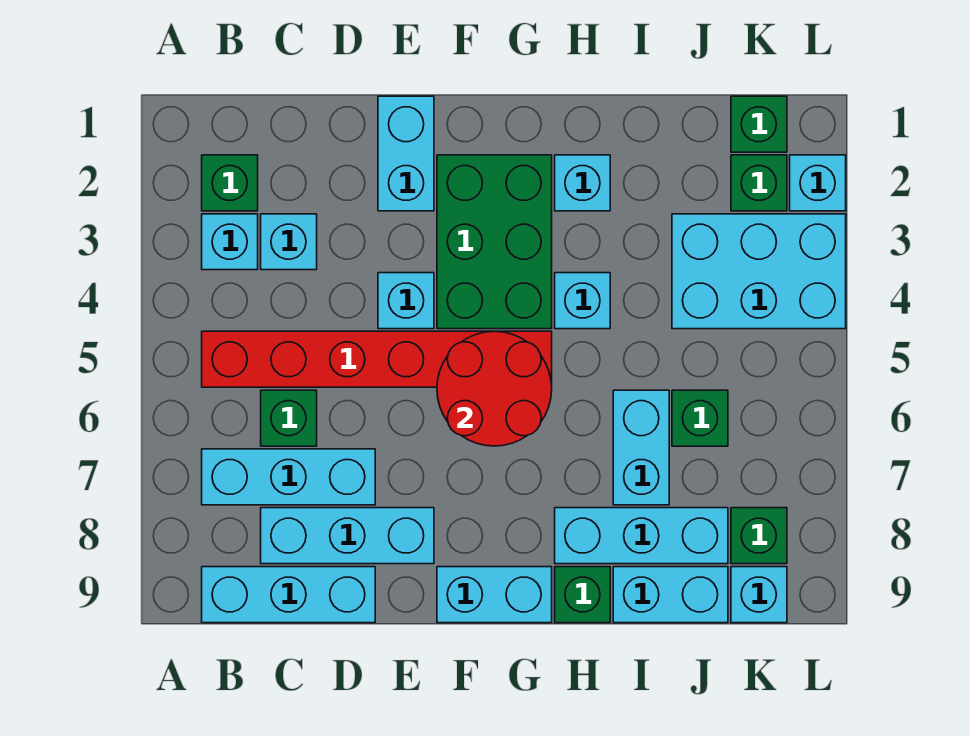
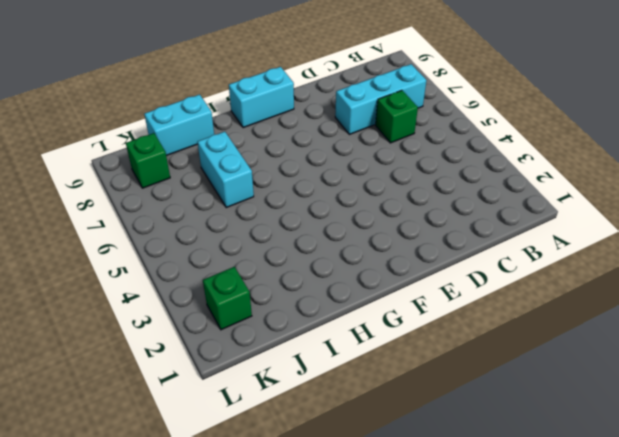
none -> green 1x1 brick [202,155,258,211]
none -> cyan 1x1 brick [202,214,258,270]
none -> red 1x6 brick [202,331,552,387]

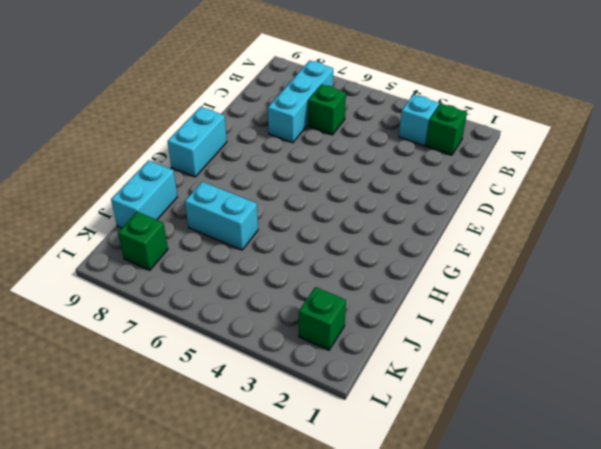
none -> red 1x6 brick [202,331,552,387]
none -> cyan 1x3 brick [202,567,375,623]
none -> cyan 1x1 brick [261,214,317,270]

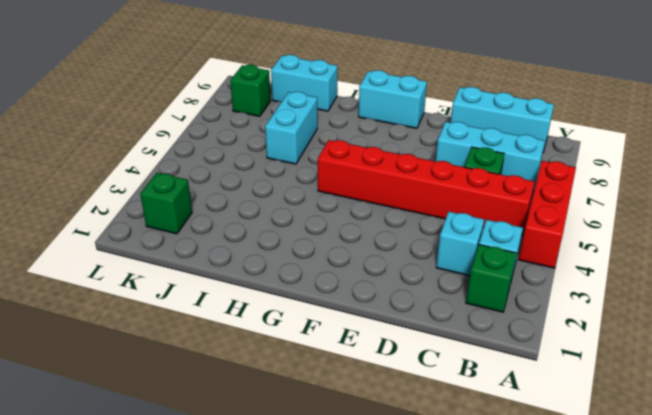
red 1x3 brick [519,161,576,268] -> none
none -> cyan 1x3 brick [261,508,434,564]
none -> cyan 1x2 brick [378,96,434,211]
none -> cyan 1x1 brick [378,273,434,329]

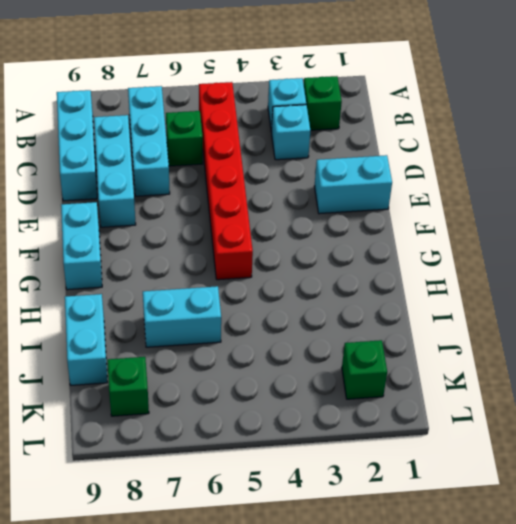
none -> cyan 1x1 brick [378,273,434,329]
none -> green 2x3 brick [437,155,552,329]
none -> cyan 1x1 brick [555,155,610,211]

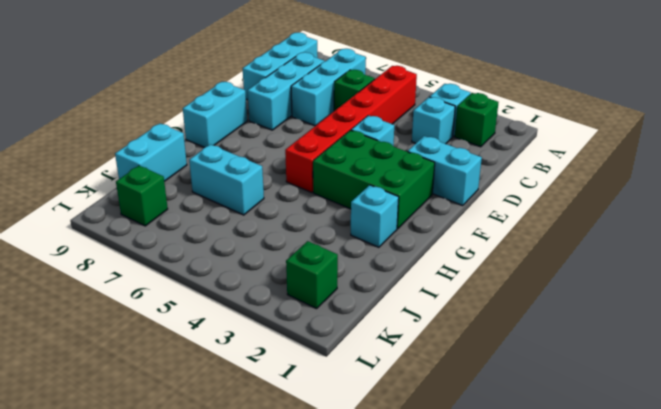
none -> cyan 1x1 brick [555,273,610,329]
none -> cyan 1x3 brick [555,508,728,564]
none -> green 1x1 brick [555,567,610,623]

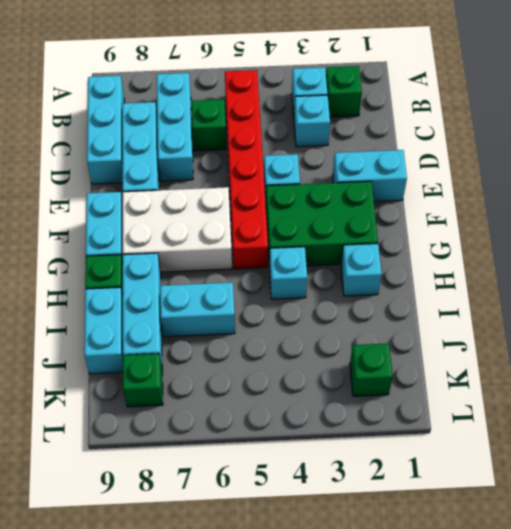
white 2x3 brick [123,187,232,272] -> none
none -> cyan 2x3 brick [672,214,846,329]
none -> green 1x1 brick [672,390,728,446]
none -> green 1x1 brick [731,96,787,152]

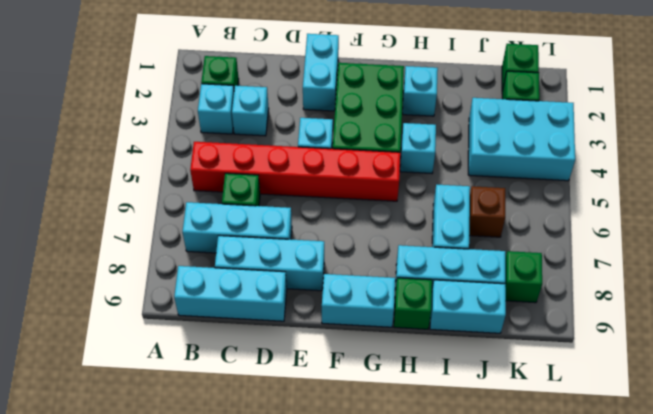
brown 1x1 brick [469,186,505,237] -> green 1x1 brick [672,390,728,446]
none -> cyan 1x1 brick [731,567,787,623]
none -> cyan 1x1 brick [790,155,846,211]
none -> red 2x2 round brick [437,331,552,446]

